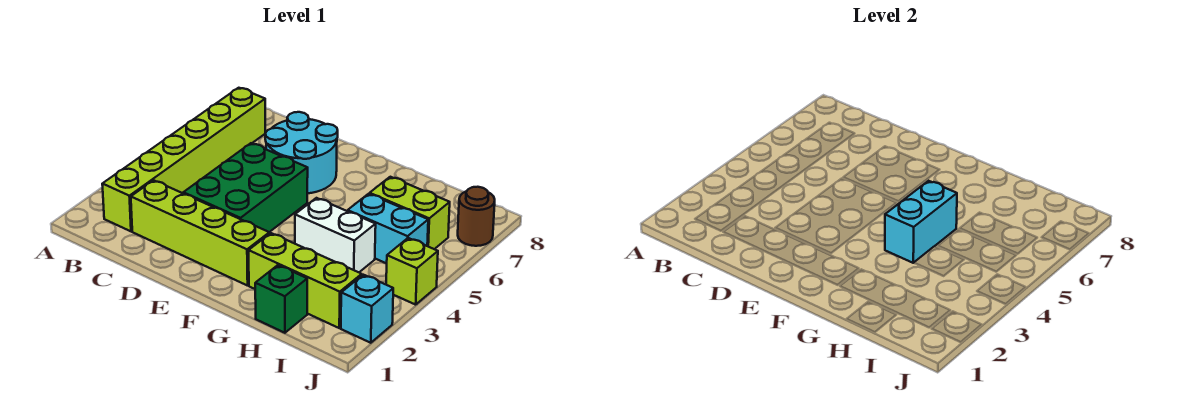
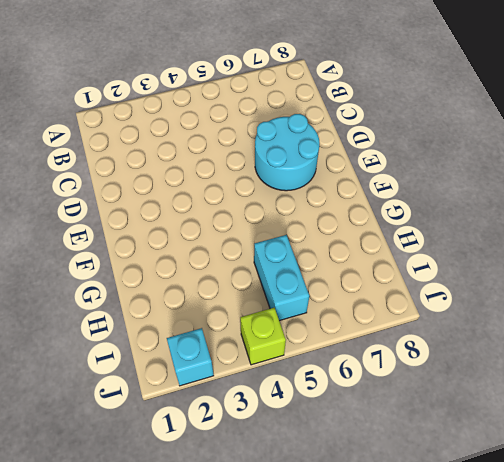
none -> lime 1x6 brick [102,88,265,231]
none -> lime 1x4 brick [131,180,269,286]
none -> green 2x3 brick [183,143,308,232]

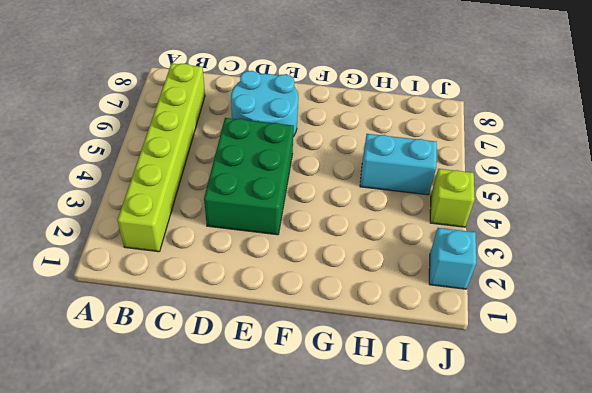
none -> lime 1x4 brick [131,180,269,286]
none -> lime 1x3 brick [249,233,362,328]
none -> white 1x2 brick [295,198,376,272]

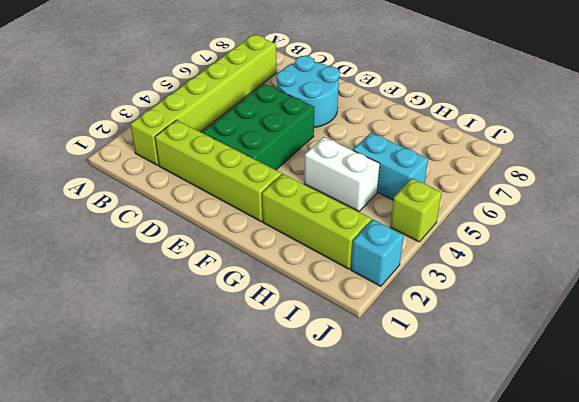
none -> green 1x1 brick [255,265,307,333]
none -> lime 1x2 brick [370,177,450,249]
none -> brown 1x1 round brick [458,187,495,246]

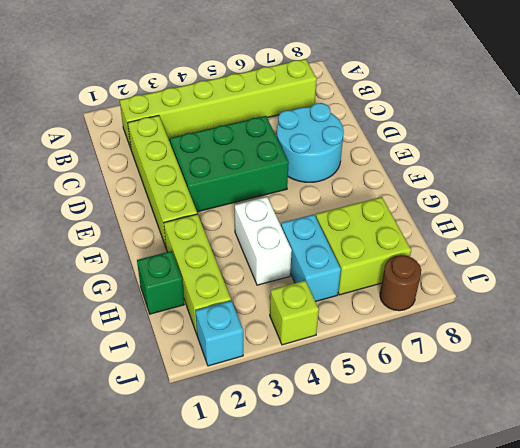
lime 2x2 brick [316,197,411,295] -> lime 1x2 brick [370,177,450,249]
none -> cyan 1x2 brick [885,181,957,263]

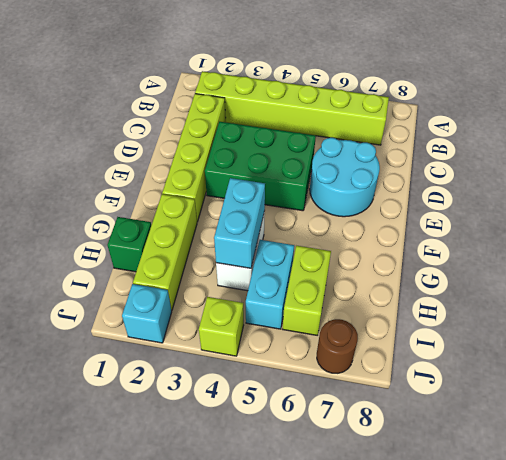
cyan 1x2 brick [214,178,265,268] -> cyan 1x2 brick turned to [885,181,957,263]

